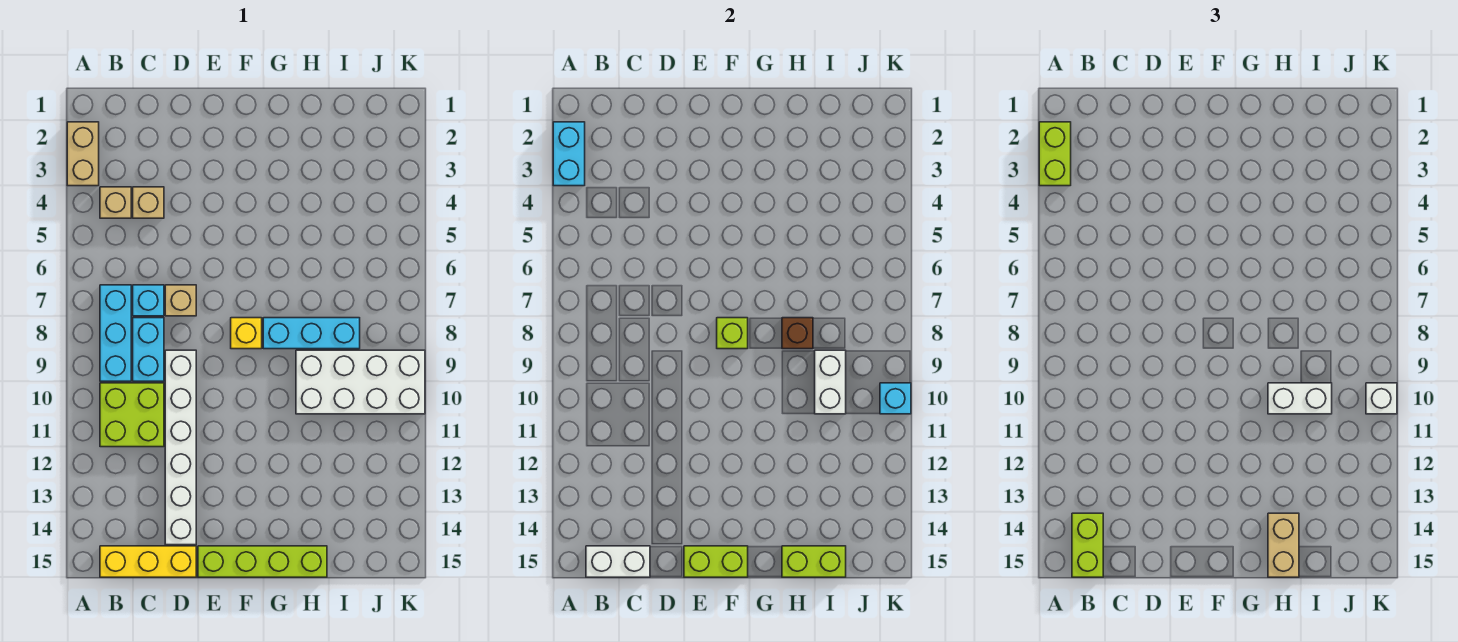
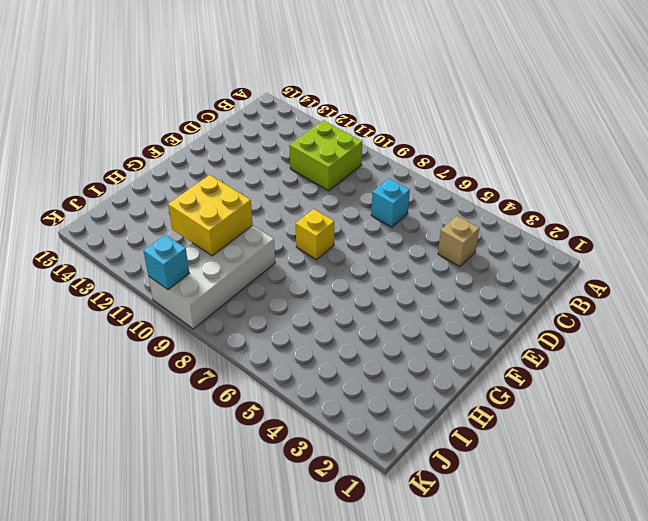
yellow 2x2 brick [168,175,253,256] -> white 1x2 brick [815,350,846,414]
none -> tan 1x2 brick [67,122,99,186]
none -> tan 1x1 brick [100,187,131,218]
none -> cyan 1x3 brick [100,285,131,381]

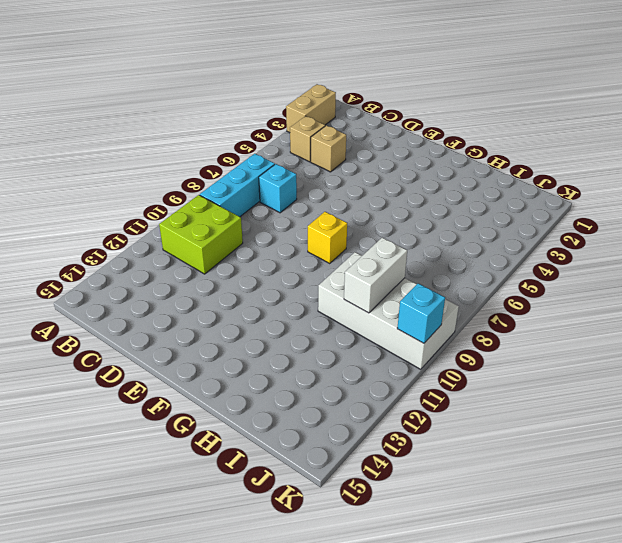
none -> yellow 1x3 brick [100,546,196,577]
none -> cyan 1x2 brick [133,318,164,381]
none -> tan 1x1 brick [165,285,196,316]

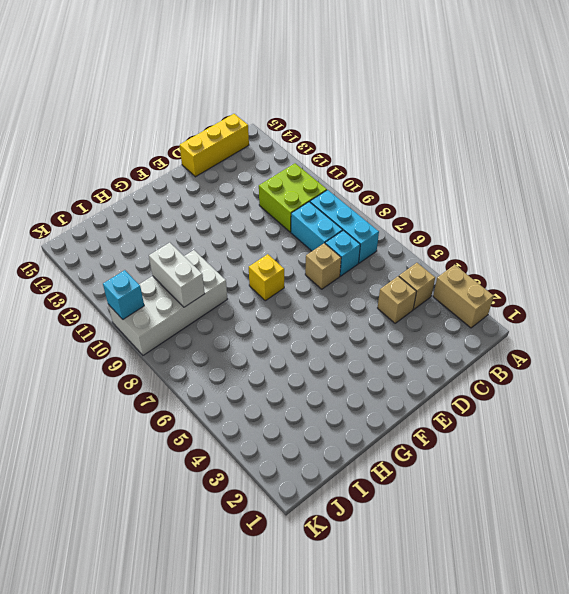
none -> white 1x6 brick [165,350,196,545]
none -> lime 1x4 brick [198,546,327,577]
none -> cyan 1x3 brick [263,318,360,349]

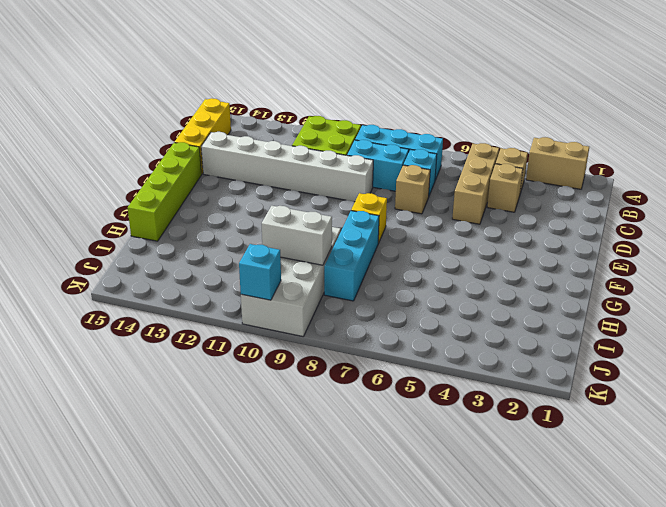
tan 1x3 brick [452,143,499,224] -> none
none -> cyan 1x2 brick [553,122,585,186]
none -> white 1x2 brick [586,546,650,577]
none -> lime 1x2 brick [684,546,748,577]

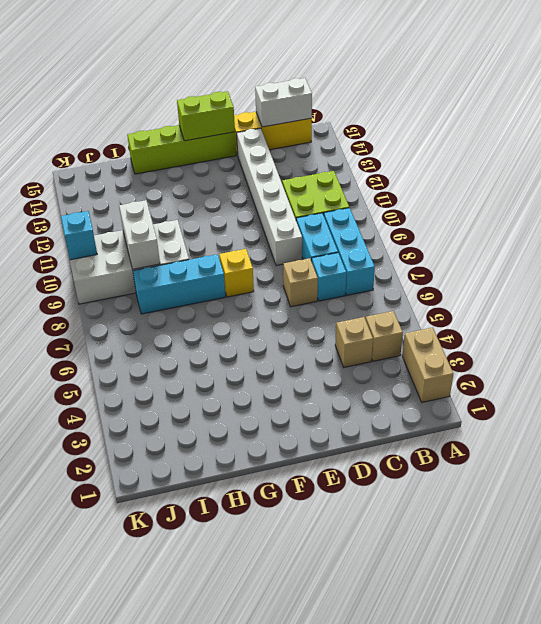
none -> cyan 1x2 brick [553,122,585,186]
none -> lime 1x1 brick [717,318,748,349]
none -> brown 1x1 brick [782,318,813,349]

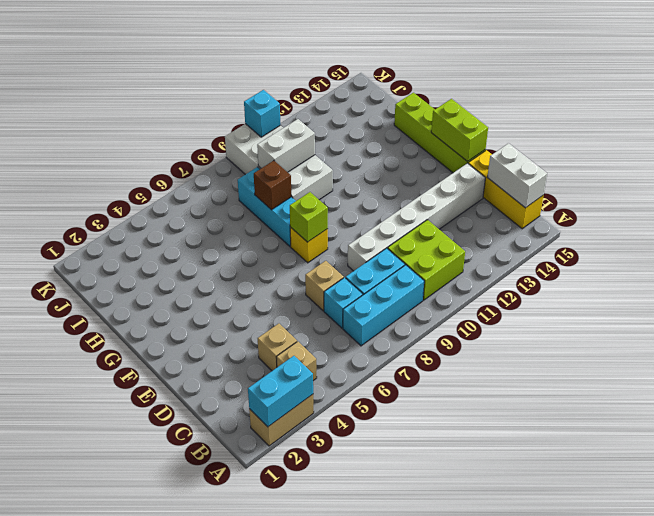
none -> lime 1x2 brick [782,546,846,577]
none -> lime 1x2 brick [1039,122,1071,186]
none -> lime 1x2 brick [1072,513,1103,577]

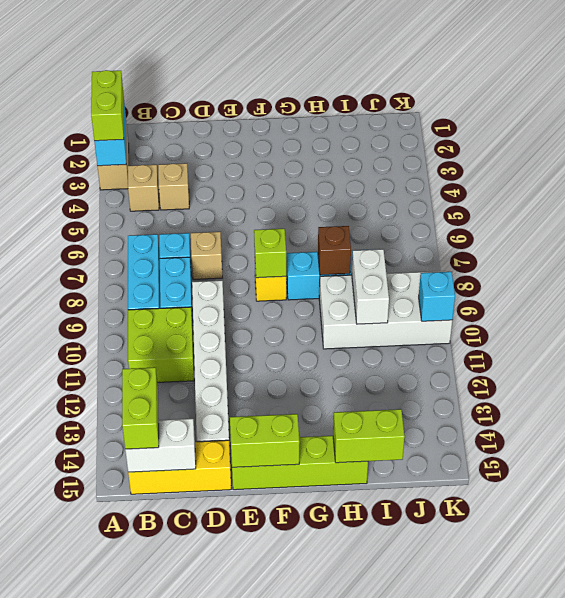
none -> white 1x2 brick [1268,383,1332,414]
none -> tan 1x2 brick [1268,513,1299,577]
none -> white 1x1 brick [1366,383,1397,414]

